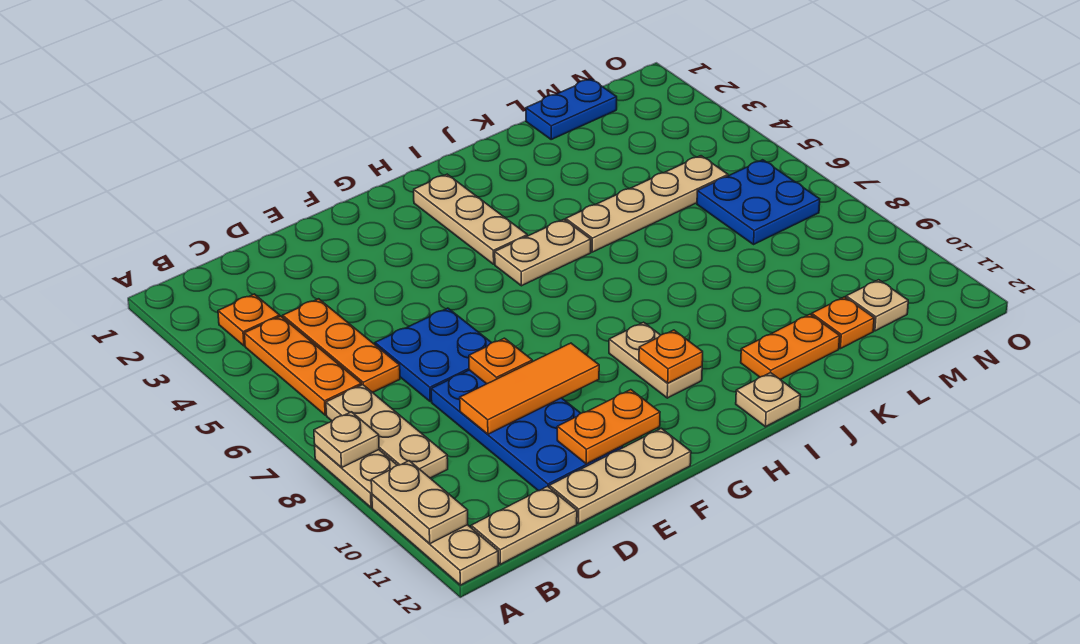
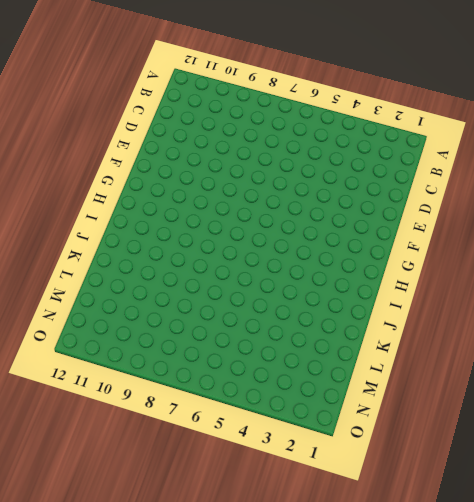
none -> tan 1x2 plate [315,445,397,508]
none -> tan 1x3 plate [372,495,498,585]
none -> orange 1x1 plate [218,294,280,346]

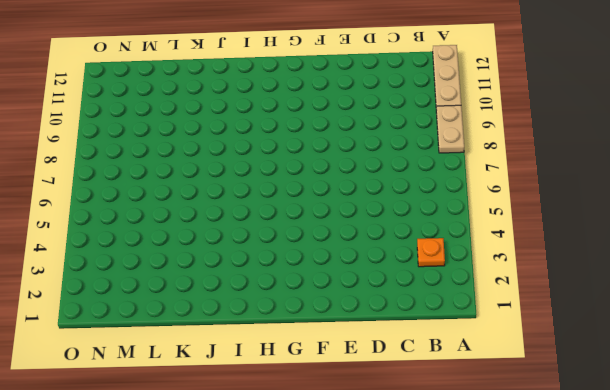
none -> orange 1x3 plate [244,316,361,415]
none -> tan 1x3 plate [326,385,448,478]
none -> tan 1x2 plate [471,486,577,564]

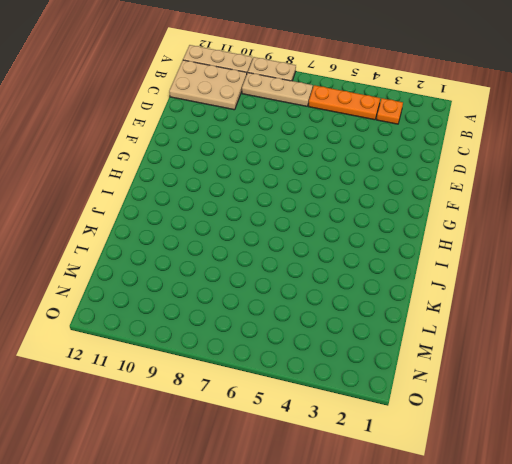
tan 2x3 plate [169,60,247,110] -> tan 1x2 plate [471,486,577,564]
none -> orange 1x3 plate [283,299,400,393]
none -> blue 2x2 plate [375,308,491,401]
none -> blue 2x4 plate [431,370,622,491]

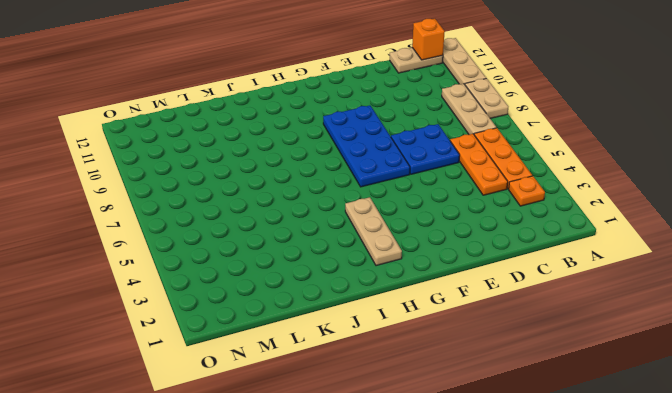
orange 1x1 brick [412,19,445,60] -> none
blue 2x4 plate [323,106,410,187] -> blue 2x4 plate moved to [431,370,622,491]
none -> tan 1x3 plate [549,428,691,524]
none -> tan 1x2 plate [495,219,591,286]
none -> tan 1x2 plate [609,322,702,398]

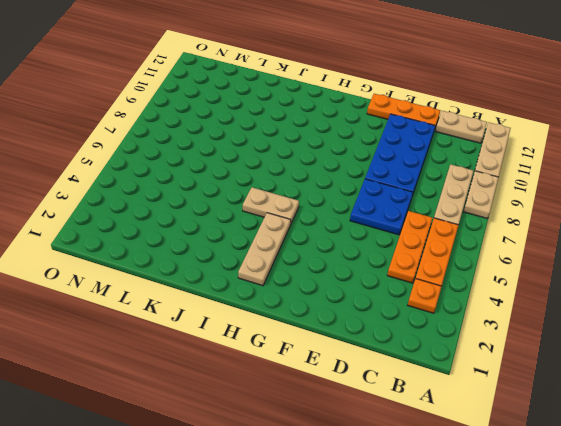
orange 1x3 plate [367,94,440,127] -> tan 1x3 plate [549,428,691,524]
none -> tan 1x2 plate [609,322,702,398]
none -> tan 1x1 plate [736,373,800,427]
none -> tan 1x4 plate [566,156,728,252]

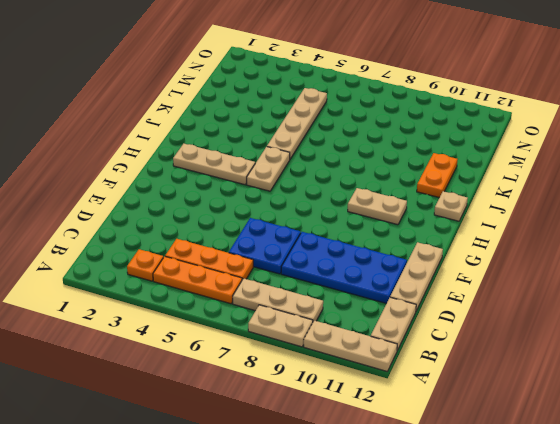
none -> blue 1x2 plate [526,79,617,139]
none -> orange 1x1 plate [812,297,874,349]
none -> blue 2x2 plate [697,160,820,244]

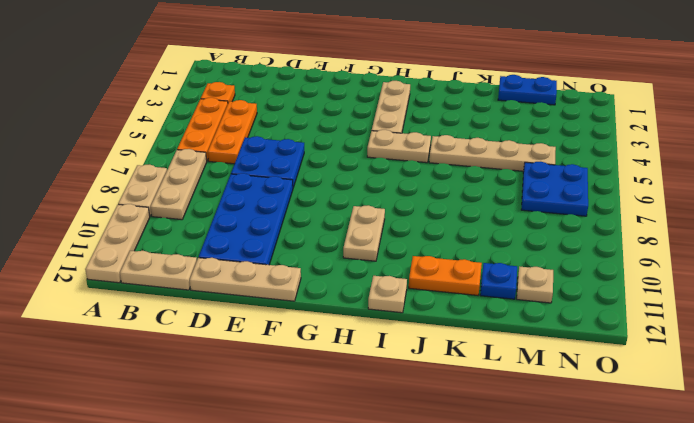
blue 1x1 plate [480,263,517,299] -> orange 1x1 plate [812,297,874,349]
none -> tan 1x1 plate [314,412,379,467]
none -> tan 1x2 plate [371,461,468,544]
none -> orange 1x3 tile [460,343,599,434]

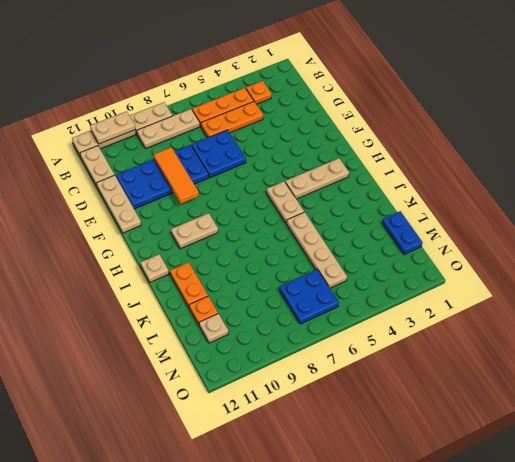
none -> tan 1x1 plate [314,412,379,467]
none -> orange 1x1 plate [469,338,532,384]
none -> orange 1x2 plate [557,390,660,464]

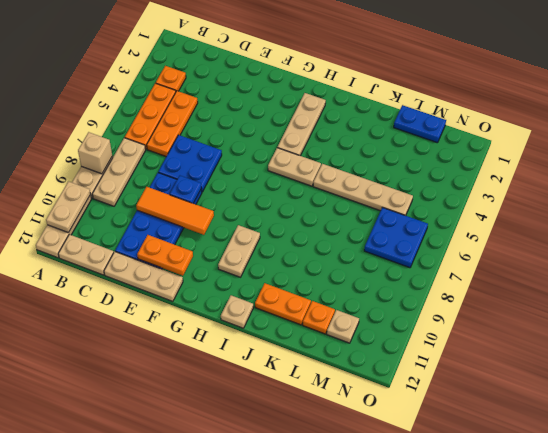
tan 1x1 brick [78,132,112,174] -> tan 1x1 plate [314,412,379,467]
blue 1x1 plate [170,176,201,203] -> orange 1x1 plate [469,338,532,384]
none -> orange 1x1 plate [639,330,703,383]

